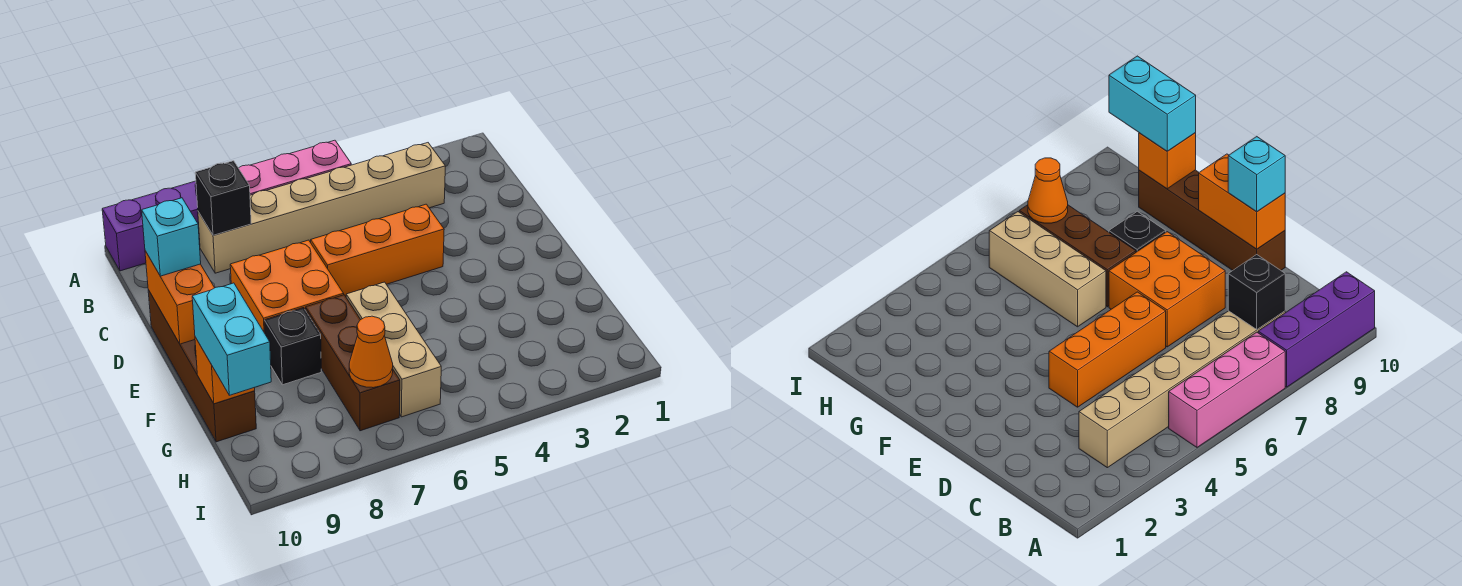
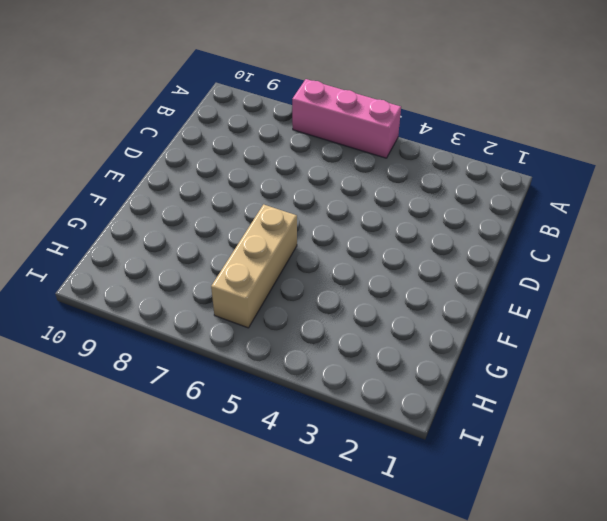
none -> purple 1x3 brick [102,181,200,271]
none -> tan 1x6 brick [198,143,445,273]
none -> orange 1x3 brick [311,204,444,296]

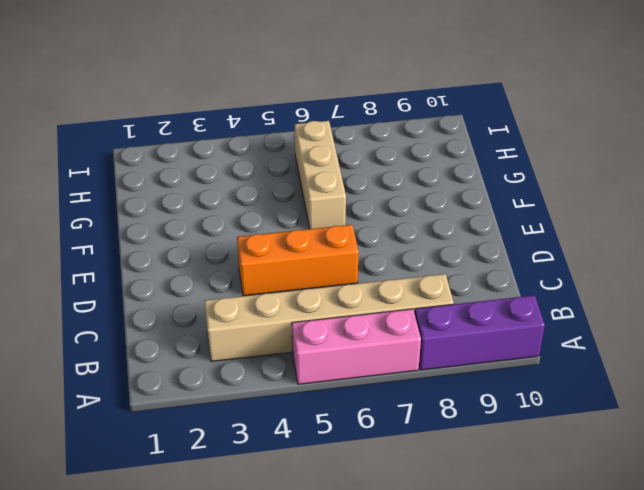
none -> orange 2x2 brick [230,240,344,333]
none -> brown 1x4 brick [148,290,256,442]
none -> brown 1x3 brick [306,295,400,431]

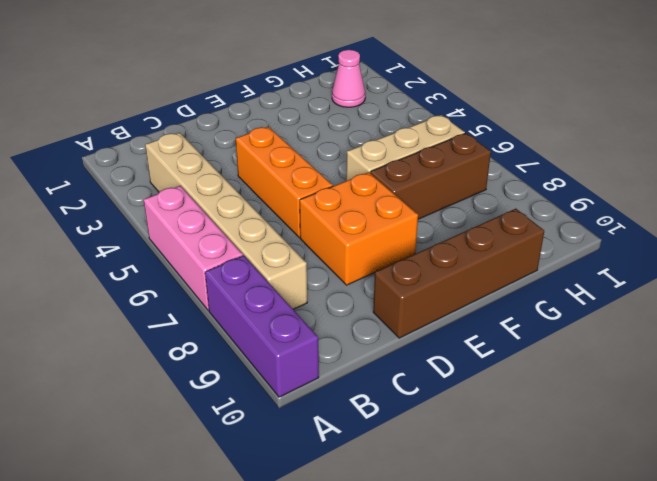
pink 1x1 cone [332,50,365,107] -> none
none -> black 1x1 brick [264,308,321,385]
none -> black 1x1 brick [195,161,251,235]
none -> orange 1x2 brick [145,251,214,344]

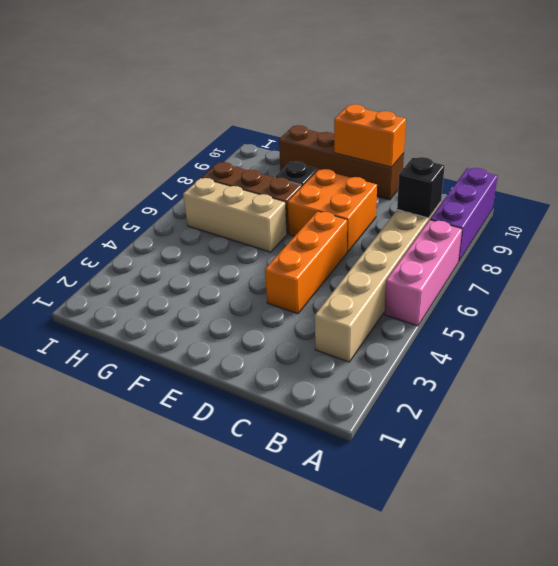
none -> orange 1x1 brick [195,337,255,404]
none -> orange 1x1 cone [349,316,393,388]
none -> cyan 1x1 brick [142,198,201,276]

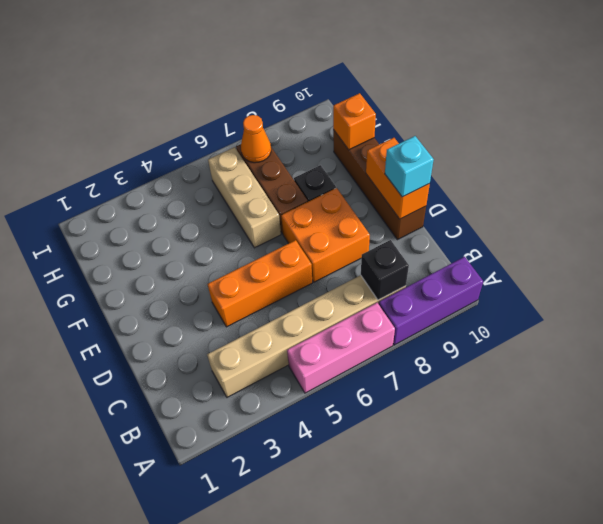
none -> cyan 1x2 brick [192,283,271,395]

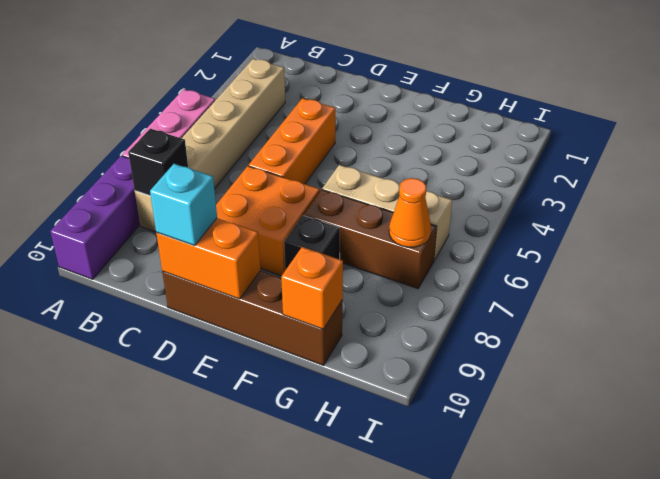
none -> cyan 1x2 brick [192,283,271,395]

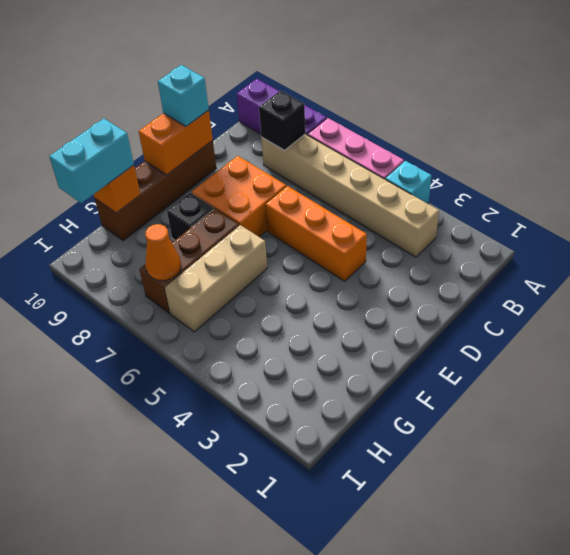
cyan 1x1 brick [385,161,431,204] -> none

